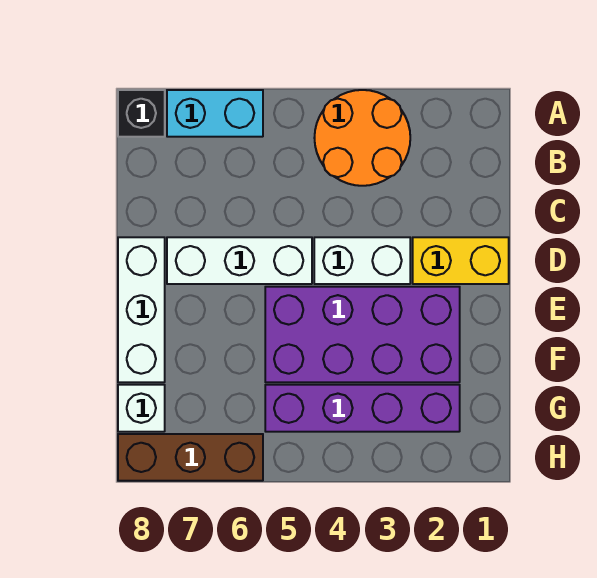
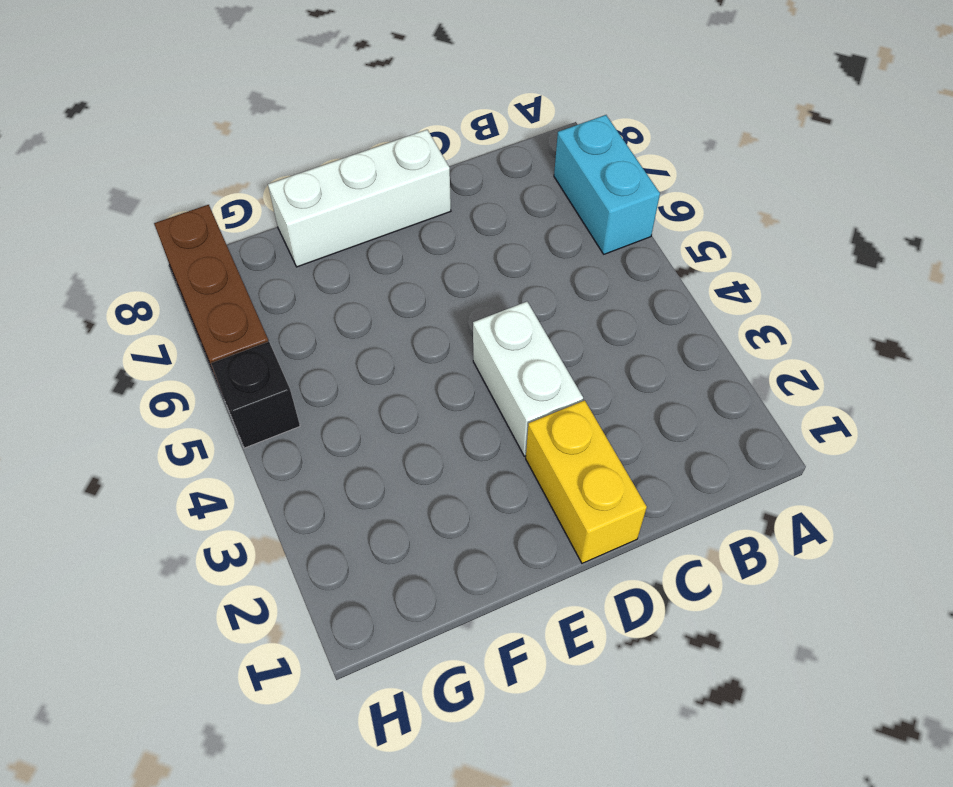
black 1x1 brick [211,342,300,448] -> black 1x1 brick moved to [118,90,165,137]
none -> orange 2x2 round brick [314,90,410,186]
none -> white 1x3 brick [167,237,312,284]

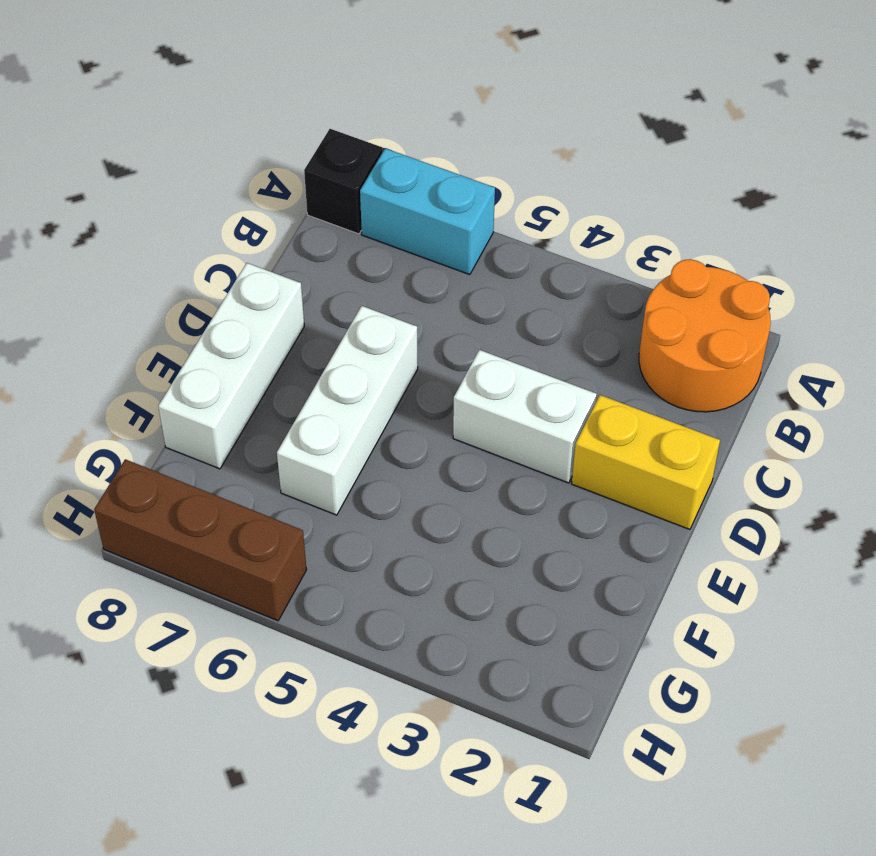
orange 2x2 round brick [639,259,771,412] -> orange 2x2 round brick moved to [314,90,410,186]
white 1x3 brick [277,306,418,515] -> white 1x3 brick turned to [167,237,312,284]
none -> purple 2x4 brick [265,287,460,382]
none -> purple 1x4 brick [265,385,460,432]

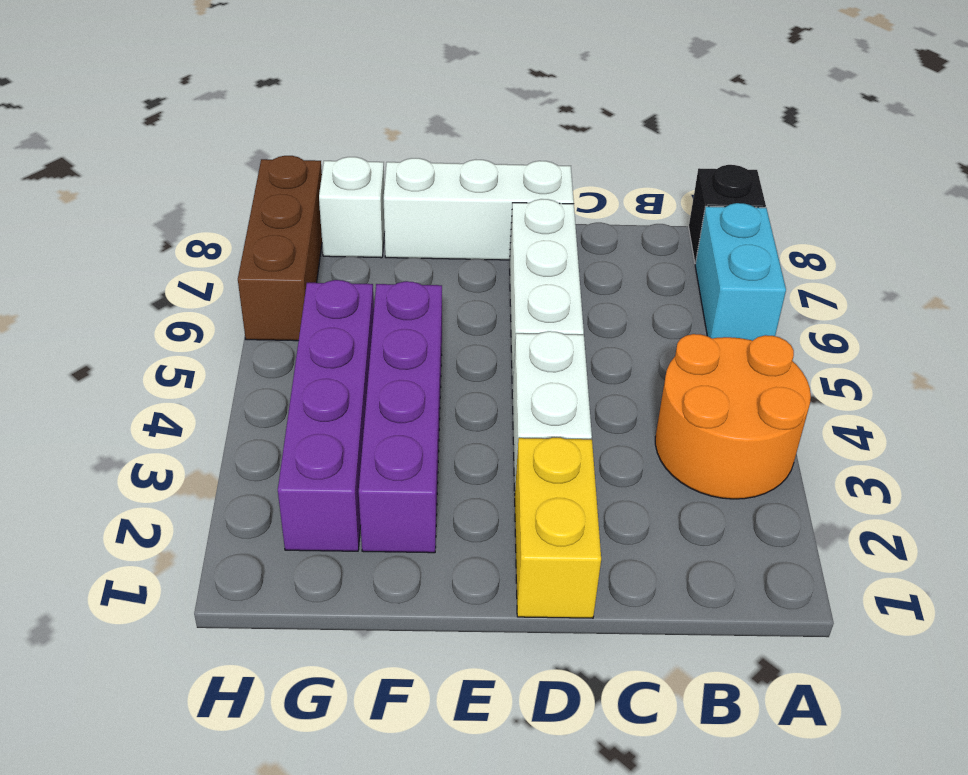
purple 1x4 brick [359,281,442,553] -> purple 2x4 brick [265,287,460,382]

